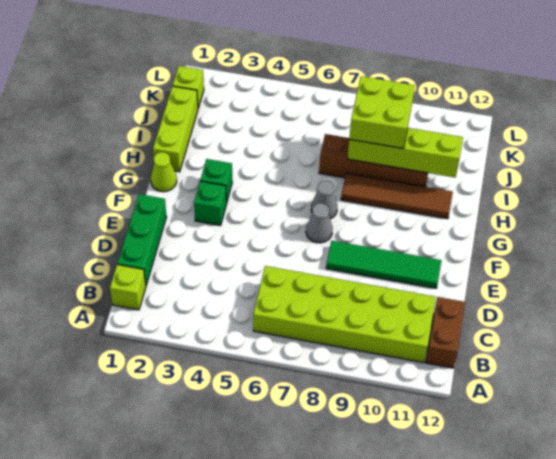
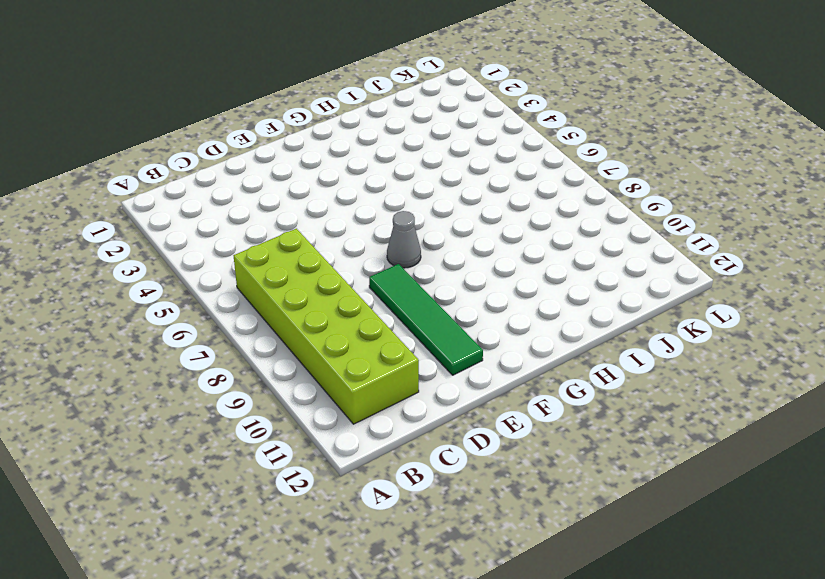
none -> lime 1x1 brick [110,264,146,310]
none -> brown 1x2 brick [426,297,465,368]
none -> green 1x3 brick [117,194,166,285]

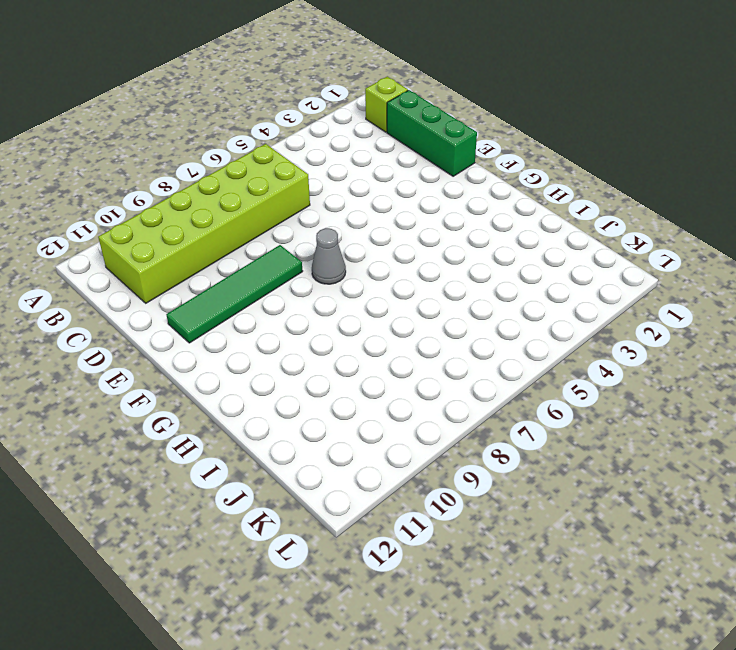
none -> brown 1x2 brick [426,297,465,368]
none -> green 1x1 brick [194,181,227,226]
none -> lime 1x1 cone [151,152,177,192]

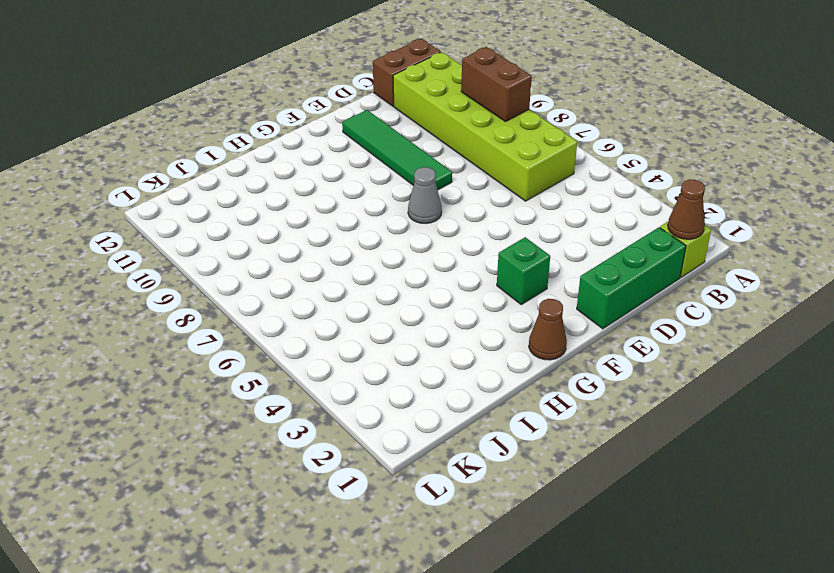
brown 1x1 cone [668,179,705,239] -> none
brown 1x2 brick [461,47,532,121] -> none
brown 1x1 cone [529,299,567,360] -> lime 1x1 cone [151,152,177,192]
none -> green 1x1 brick [200,159,232,203]
none -> grey 1x1 cone [311,181,337,219]
none -> lime 1x3 brick [153,86,198,172]

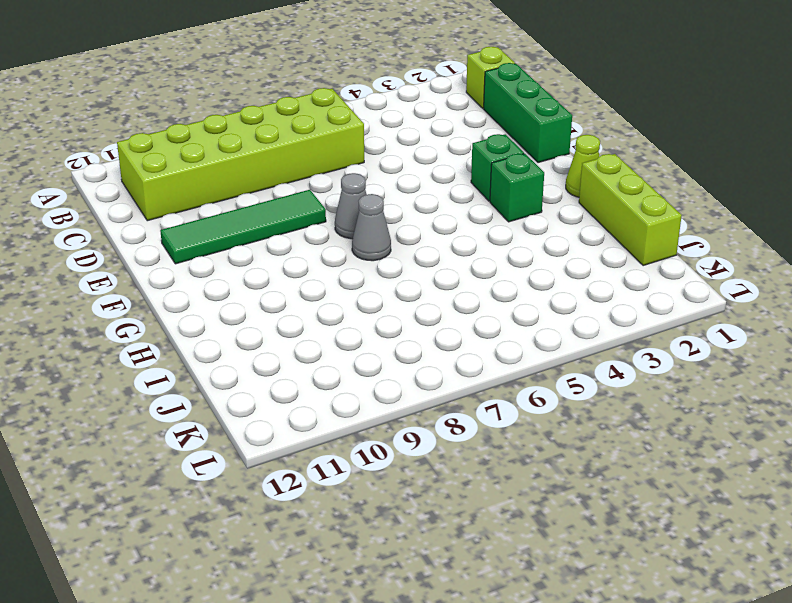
none -> brown 1x2 brick [426,297,465,368]
none -> brown 1x4 tile [341,173,453,219]
none -> brown 1x4 brick [319,134,428,187]

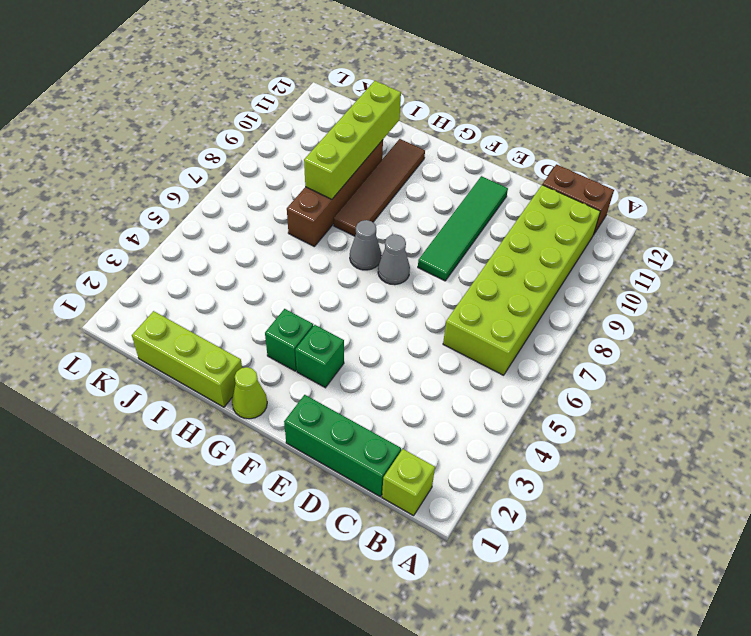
none -> lime 1x1 brick [173,66,204,108]
none -> lime 2x2 brick [349,76,415,149]

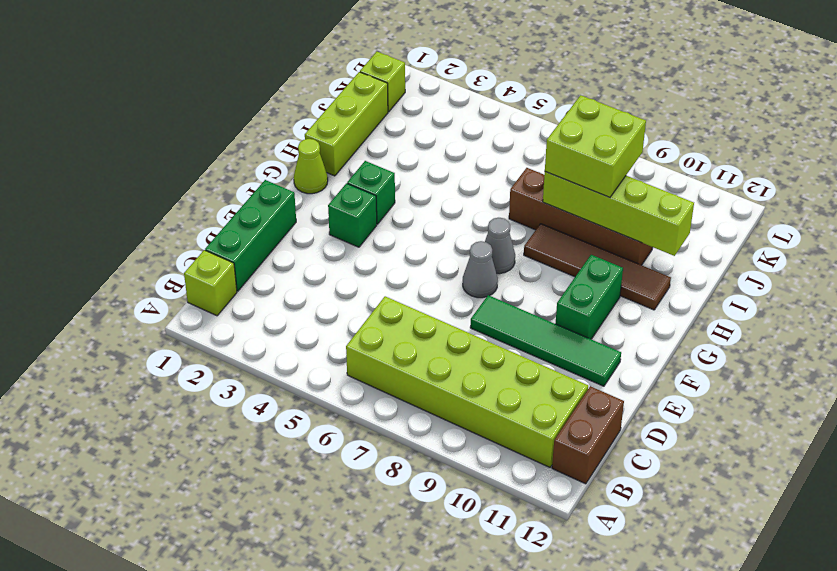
green 1x2 brick [556,255,623,339] -> none

